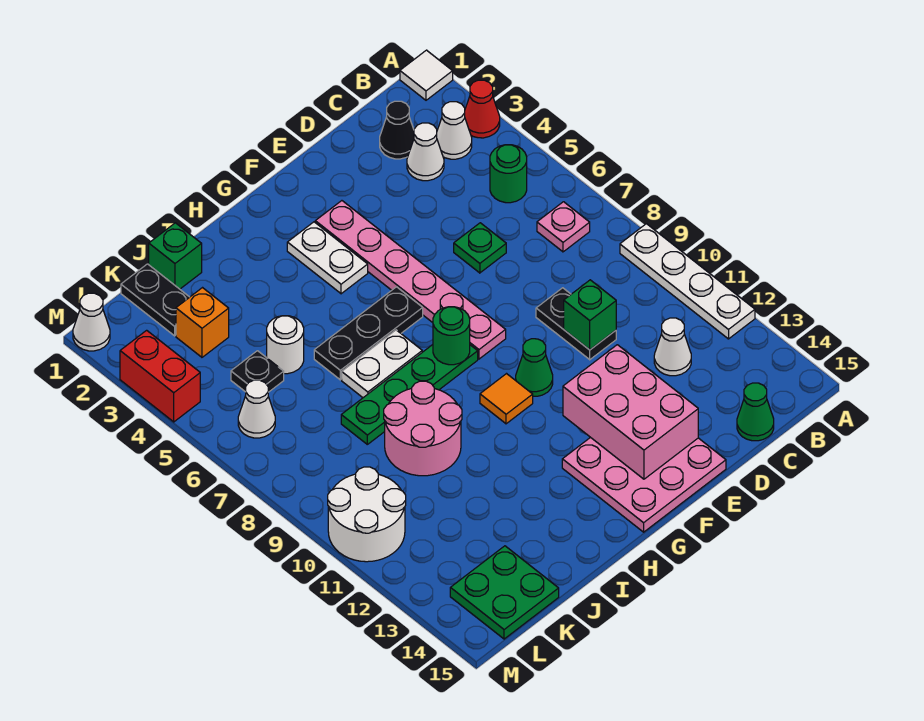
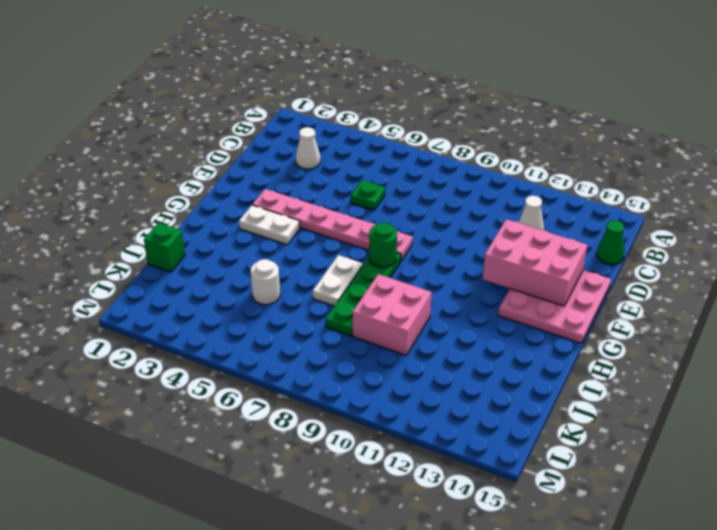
pink 2x2 brick [353,274,431,355] -> pink 2x2 round brick [384,381,462,476]
none -> white 1x1 tile [400,50,453,100]
none -> red 1x1 cone [465,80,500,138]
none -> white 1x4 plate [620,224,755,339]
none -> white 1x1 cone [437,102,472,159]

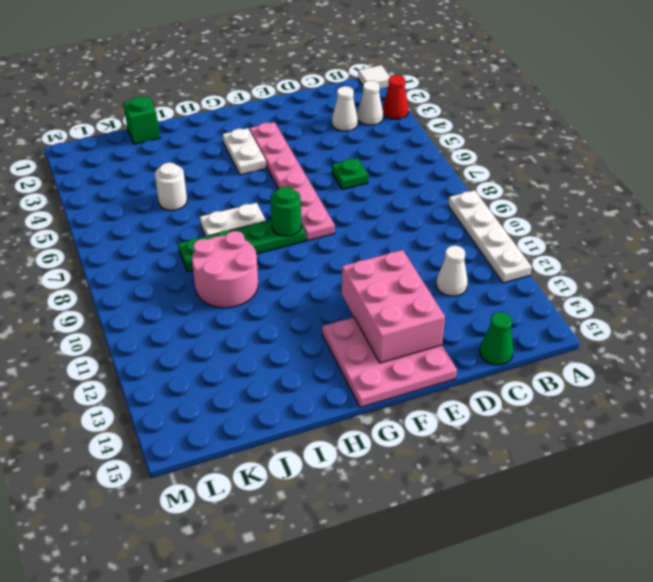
none -> green 1x1 round brick [490,145,527,203]
none -> pink 1x1 plate [537,202,590,252]
none -> black 1x1 cone [380,101,414,159]
none -> black 1x2 plate [536,288,616,360]

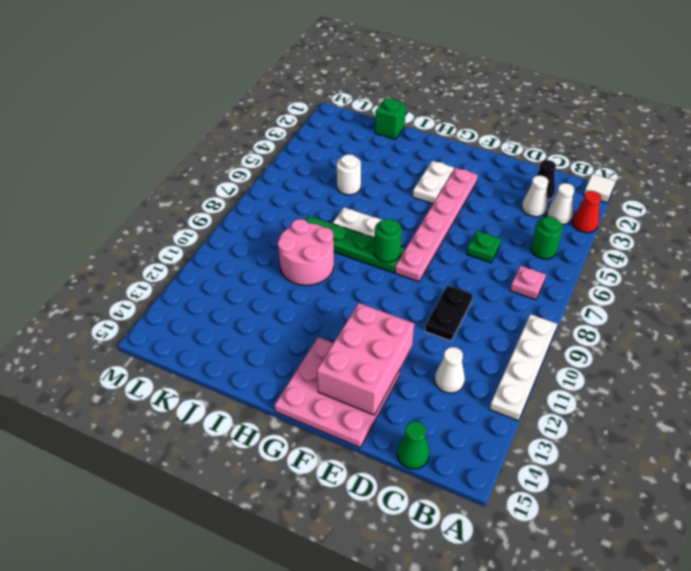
none -> green 1x1 cone [516,339,553,396]
none -> black 1x3 plate [314,287,423,380]
none -> orange 1x1 tile [480,374,533,424]
none -> black 1x2 plate [121,264,189,336]

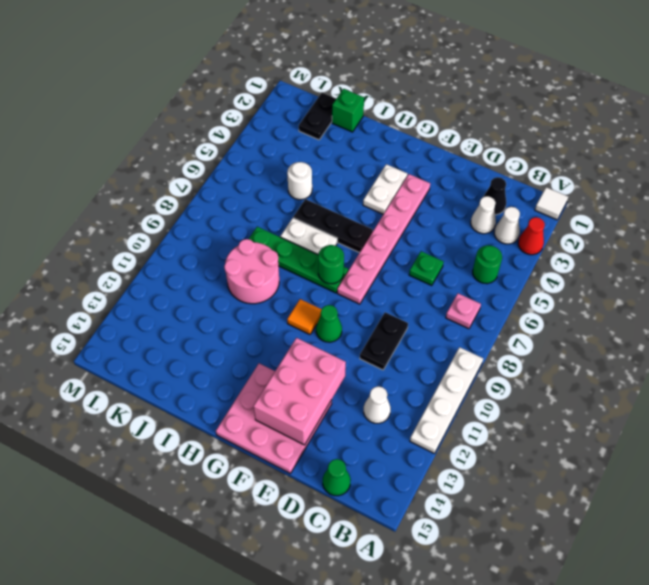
none -> orange 1x1 brick [176,288,229,357]
none -> black 1x1 plate [231,351,284,392]
none -> green 2x2 plate [450,546,559,639]
none -> white 1x1 cone [238,380,275,438]

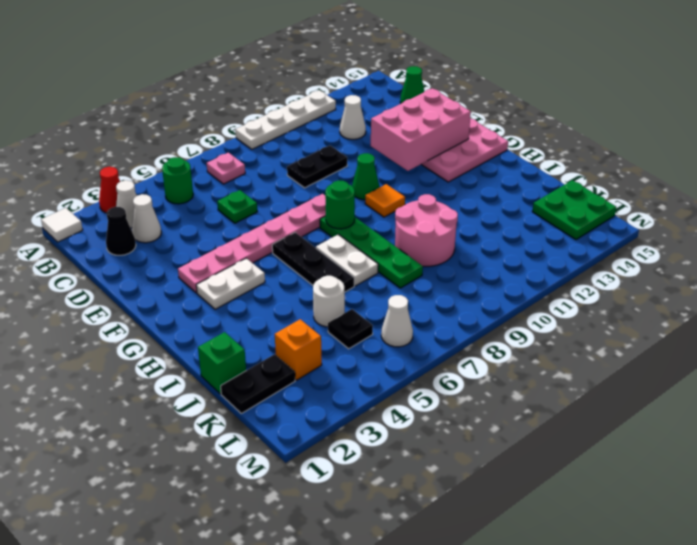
none -> white 2x2 round brick [328,467,406,562]
none -> white 1x1 cone [73,293,110,351]
none -> red 1x2 brick [120,330,200,422]
none -> green 1x1 brick [564,280,616,350]

